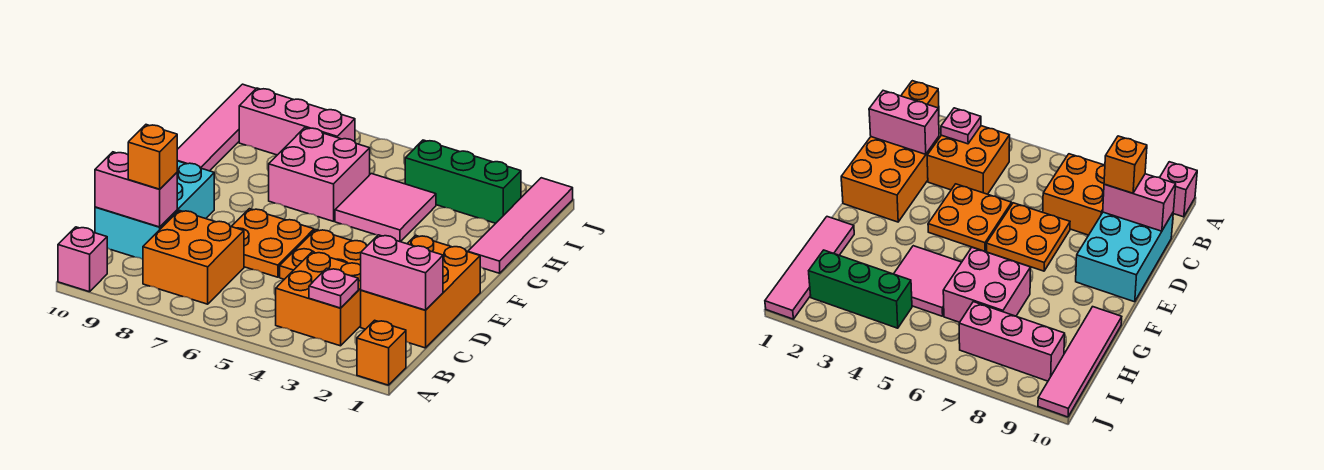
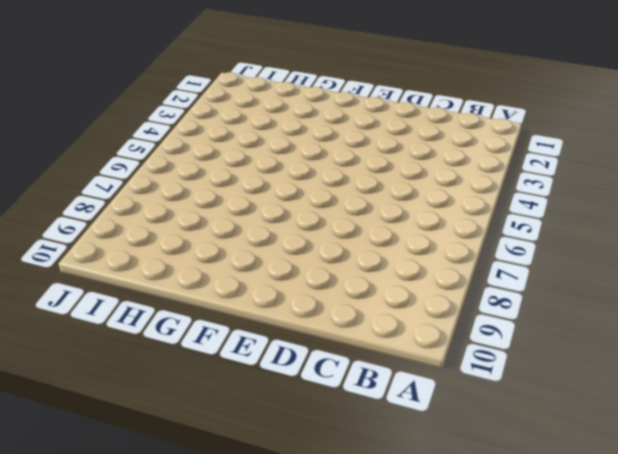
none -> orange 1x1 brick [357,320,406,385]
none -> pink 1x1 brick [58,227,107,292]
none -> orange 2x2 brick [276,252,361,346]

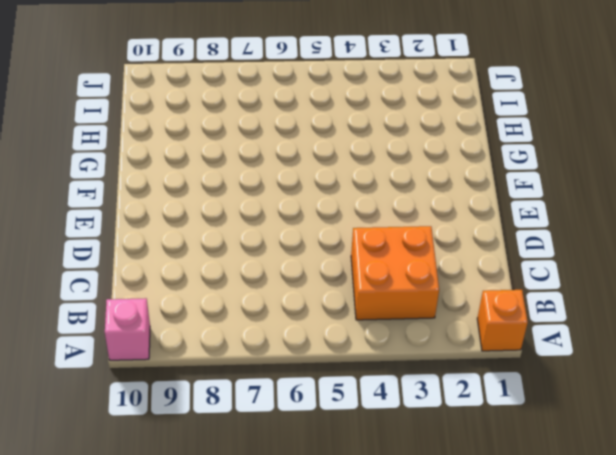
none -> orange 2x2 brick [143,210,244,304]
none -> orange 2x3 brick [361,236,480,348]
none -> cyan 2x3 brick [95,161,214,259]

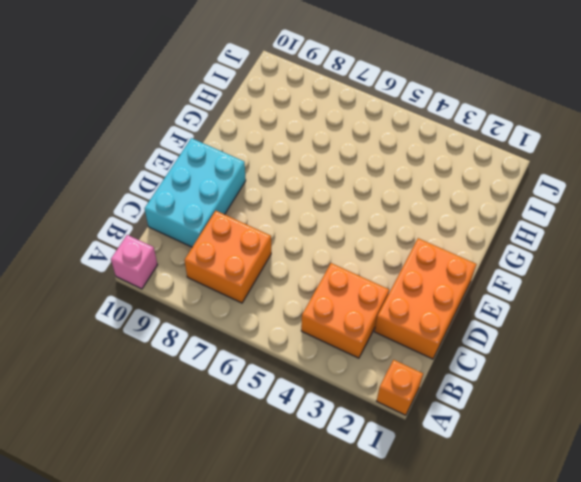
none -> orange 2x2 plate [280,230,367,279]
none -> orange 2x2 plate [231,209,314,277]
none -> pink 1x4 tile [468,178,573,273]

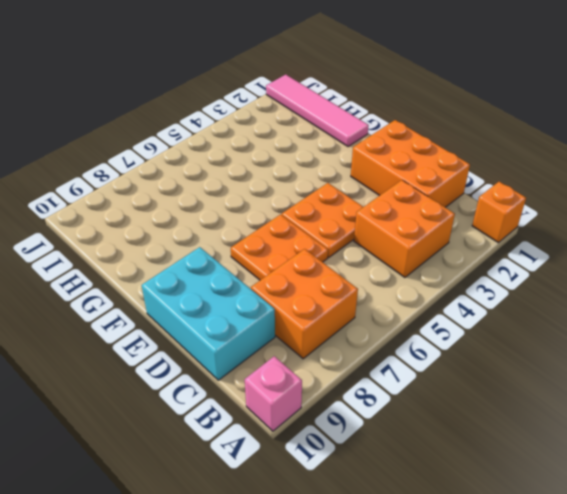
none -> pink 2x2 tile [335,174,436,242]
none -> pink 2x2 brick [269,128,370,221]
none -> pink 1x4 tile [177,84,256,171]

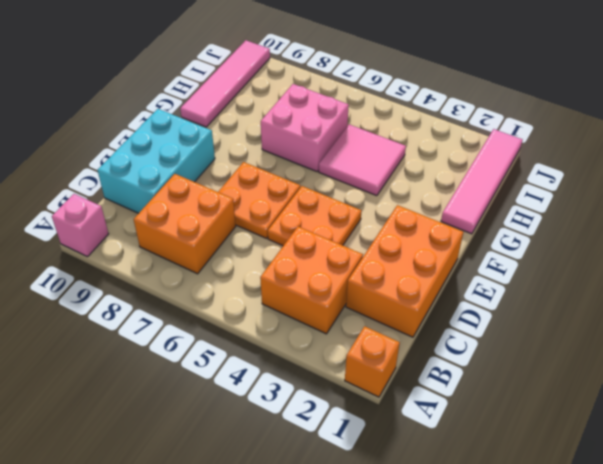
none -> green 1x3 brick [405,140,521,223]
none -> pink 1x3 brick [239,88,355,155]
none -> pink 1x1 plate [309,268,358,308]

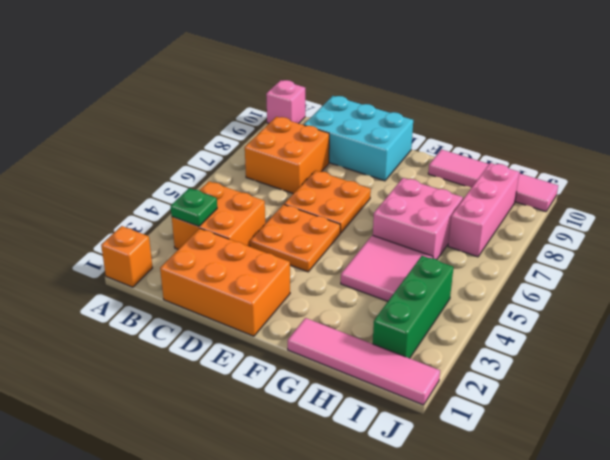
green 1x1 plate [171,188,217,226] -> pink 1x1 plate [309,268,358,308]
none -> pink 1x2 brick [361,235,443,310]
none -> pink 1x2 brick [95,152,177,227]
none -> orange 1x1 brick [128,125,177,189]

